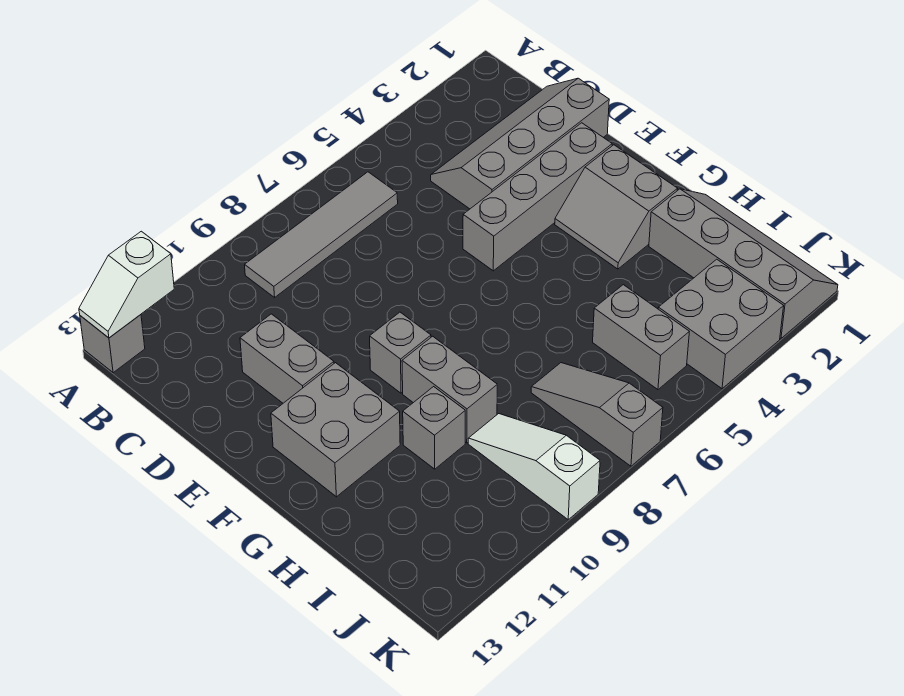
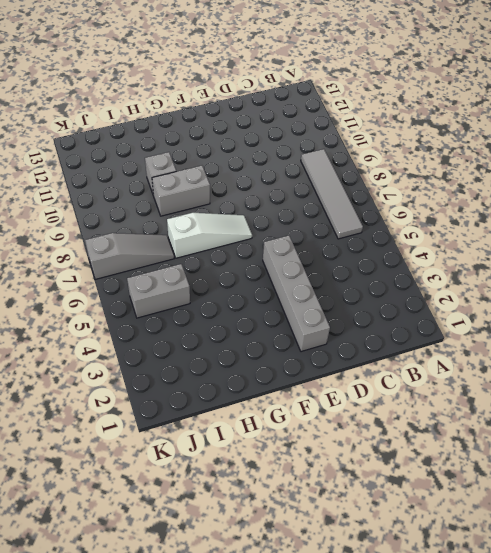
white 1x3 slope [167,213,252,258] -> white 1x3 slope moved to [468,414,600,520]
none -> grey 1x1 brick [80,315,145,373]
none -> grey 2x4 slope [431,78,609,209]
none -> grey 1x2 brick [240,314,334,403]

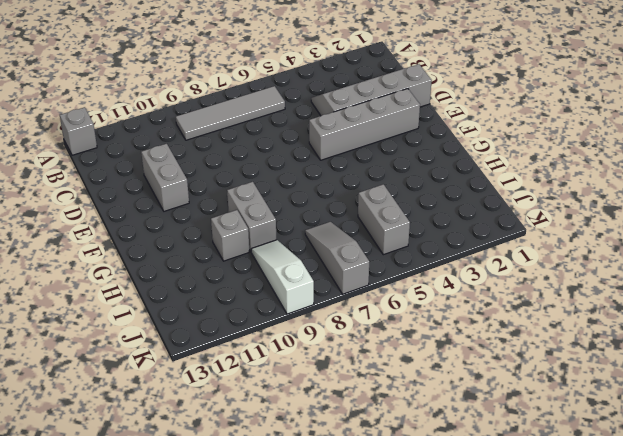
none -> grey 2x2 slope [555,145,678,269]
none -> grey 1x1 brick [370,312,431,393]
none -> grey 2x2 brick [271,363,400,497]

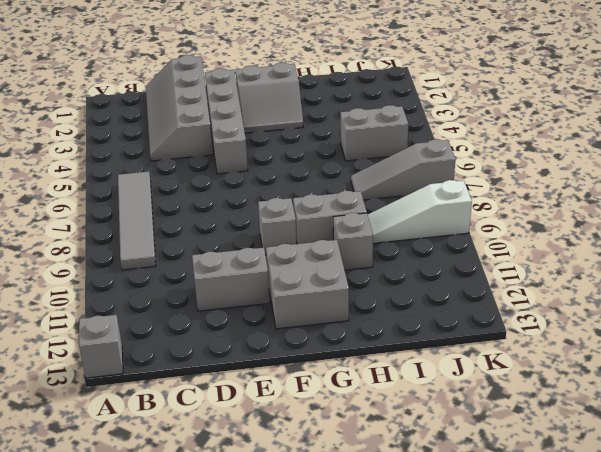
none -> grey 2x4 slope [649,189,838,338]
none -> grey 2x2 brick [658,259,784,389]
none -> white 1x2 slope [79,231,174,338]

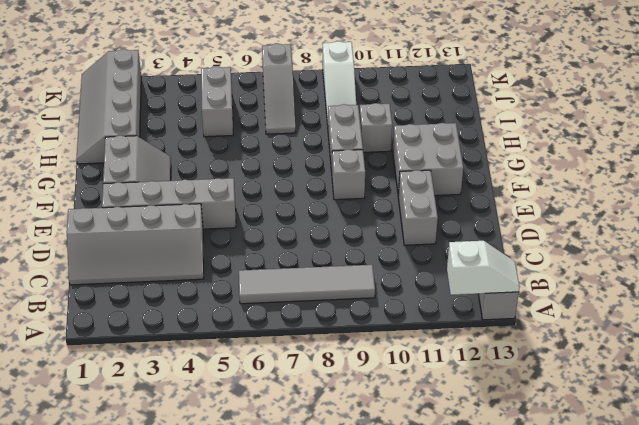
none -> grey 2x2 brick [658,259,784,389]

